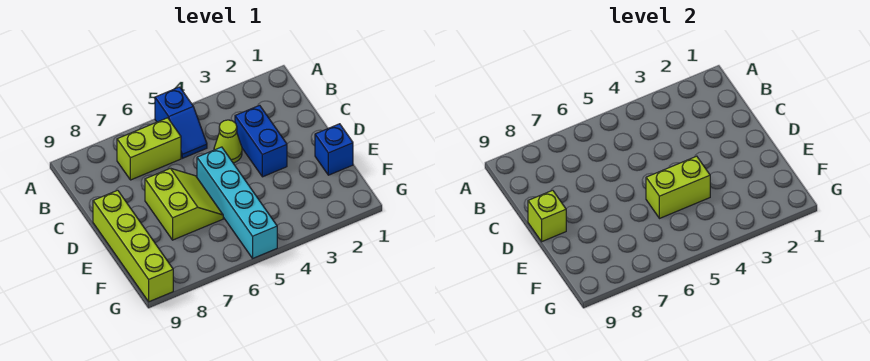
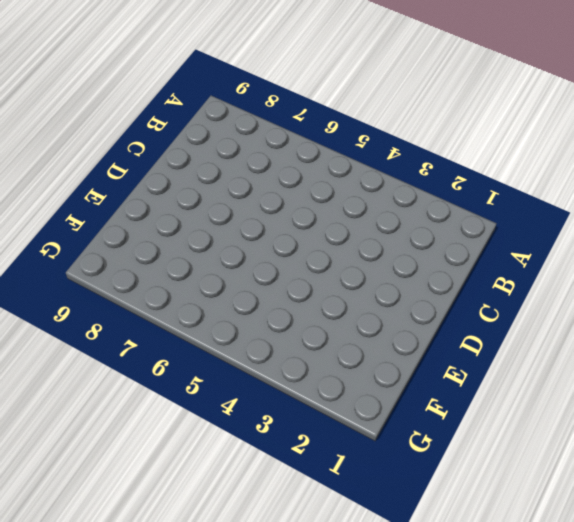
none -> blue 1x2 slope [155,87,207,158]
none -> lime 1x2 brick [117,118,181,180]

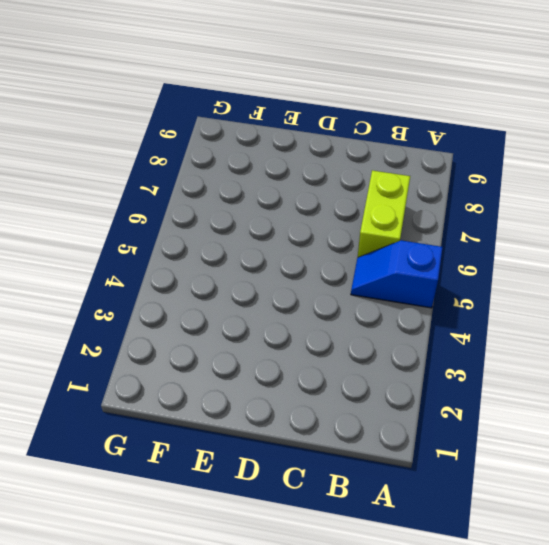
none -> blue 1x2 brick [235,105,287,177]
none -> lime 1x1 cone [214,120,242,163]

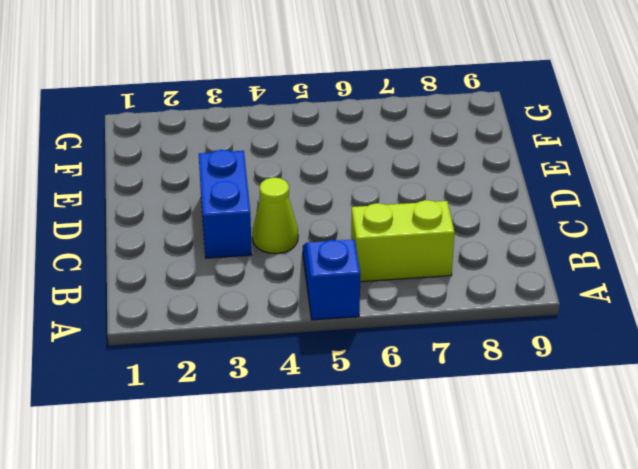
none -> cyan 1x4 brick [197,147,277,258]
none -> lime 2x2 slope [145,168,223,240]

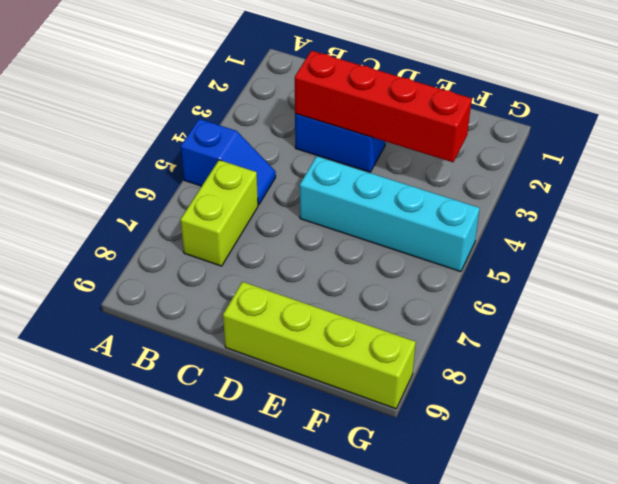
red 1x4 brick [295,51,472,162] -> none
none -> lime 1x1 cone [214,120,242,163]
none -> lime 2x2 slope [145,168,223,240]

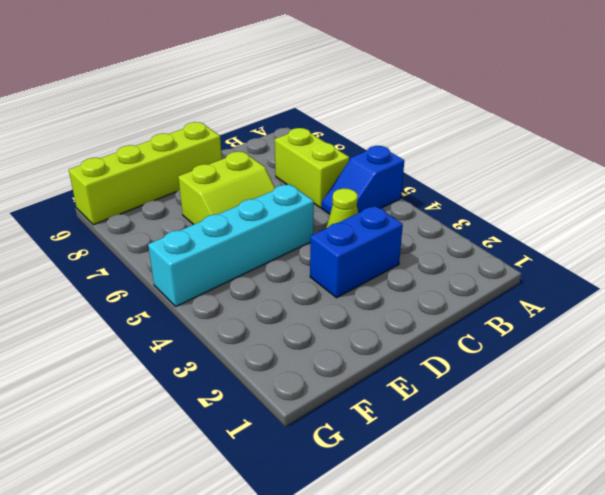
none -> blue 1x1 brick [315,124,353,175]
none -> lime 1x1 brick [528,190,566,242]

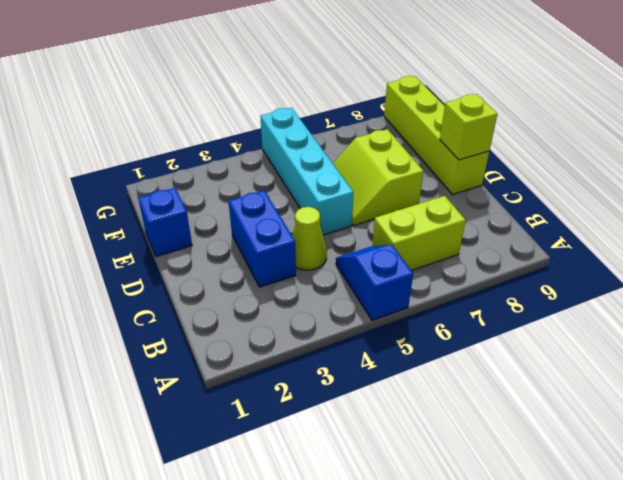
none -> lime 1x2 brick [646,156,710,219]

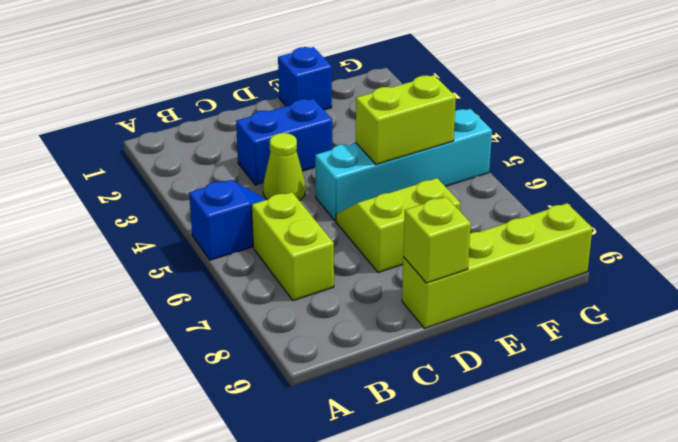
lime 1x2 brick [356,75,456,165] -> lime 1x2 brick turned to [646,156,710,219]

